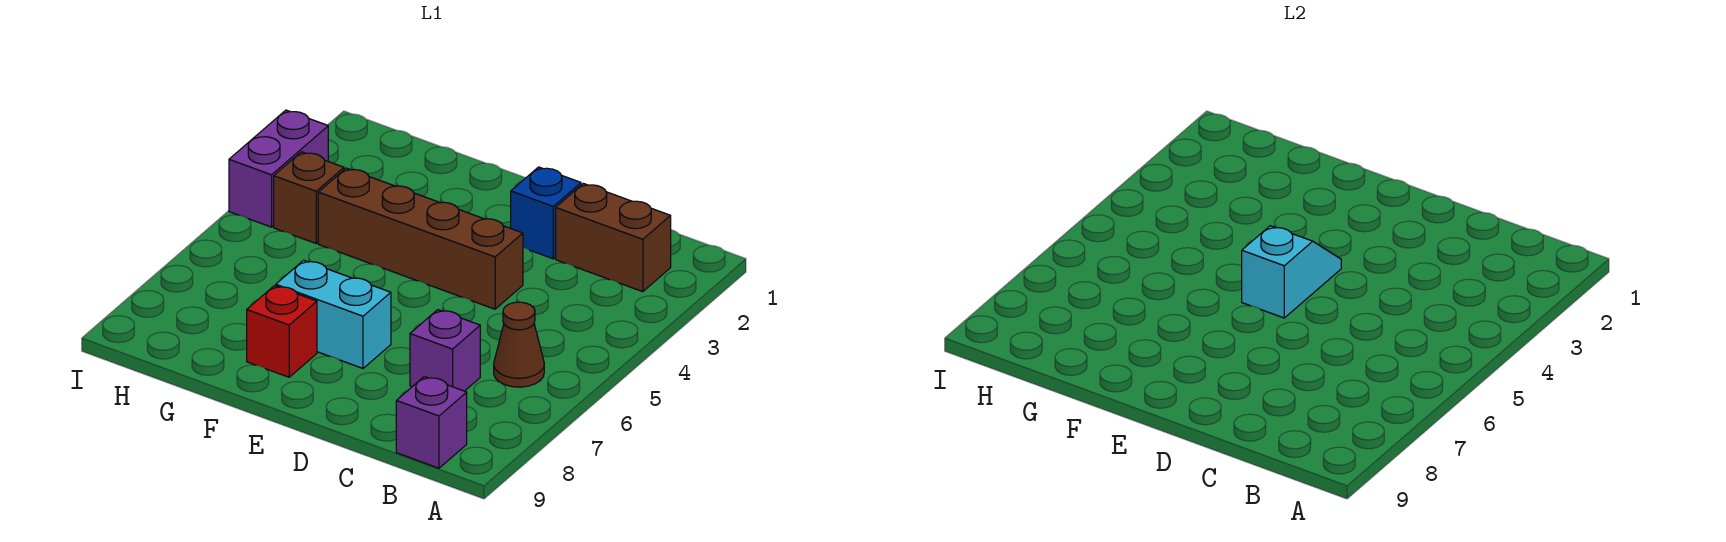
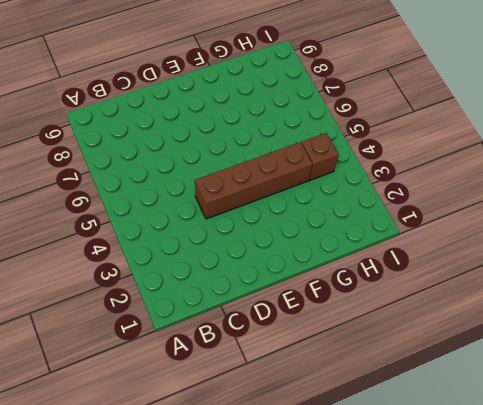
none -> brown 1x2 brick [556,183,671,292]
none -> brown 1x1 cone [494,302,544,387]

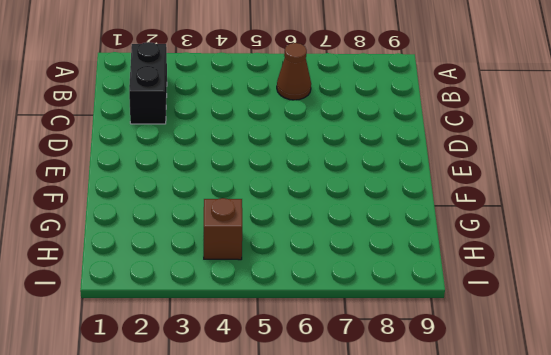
black 1x2 brick [129,42,167,124] -> brown 1x2 brick [556,183,671,292]
none -> purple 1x1 brick [396,377,467,468]
none -> purple 1x1 brick [410,310,480,391]

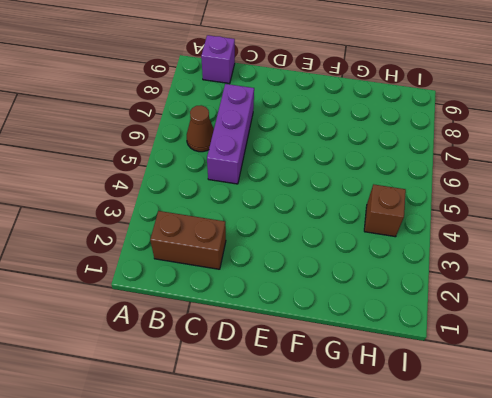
purple 1x3 brick [207,84,254,184] -> purple 1x1 brick [410,310,480,391]
none -> blue 1x1 brick [511,167,581,259]
none -> brown 1x4 brick [318,168,523,309]

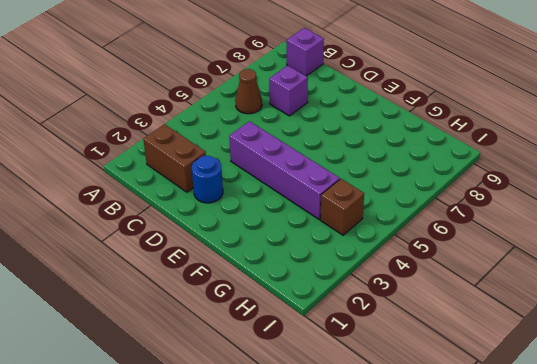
blue 1x1 round brick [192,156,223,203] -> blue 1x1 brick [511,167,581,259]
purple 1x4 brick [229,121,340,219] -> brown 1x4 brick [318,168,523,309]
none -> cyan 1x2 brick [276,260,391,368]
none -> red 1x1 brick [247,286,317,377]

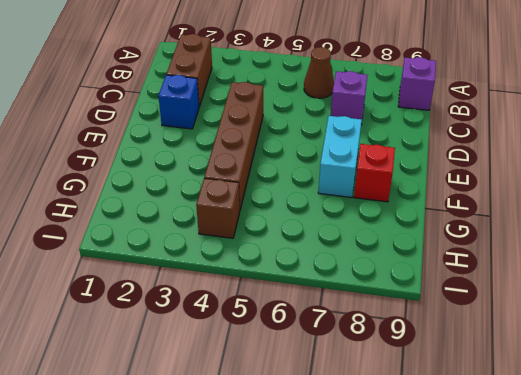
none -> purple 1x2 brick [229,110,328,227]
none -> cyan 1x2 slope [1242,226,1341,318]

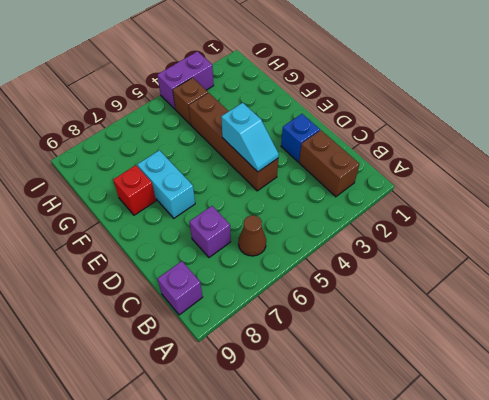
cyan 1x2 slope [221,103,279,172] -> cyan 1x2 slope turned to [1242,226,1341,318]

